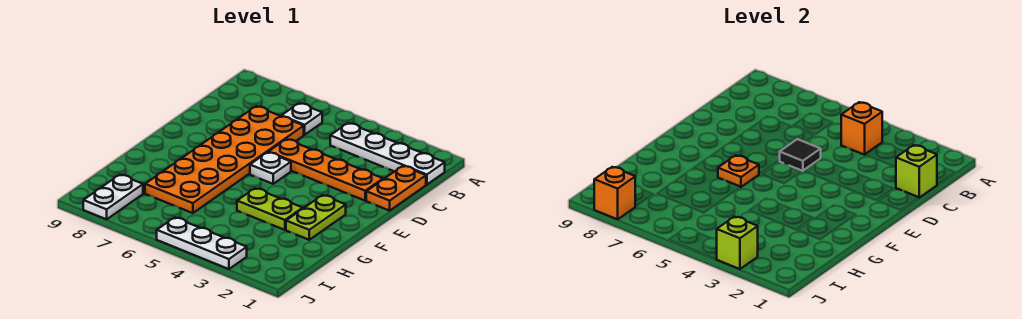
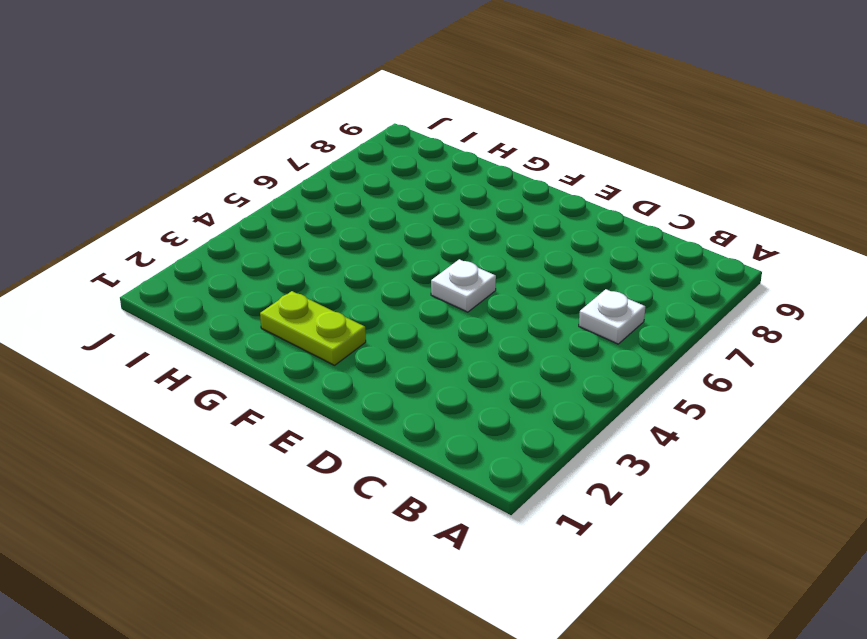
none -> white 1x4 plate [330,123,445,185]
none -> orange 1x2 plate [366,166,426,211]
none -> orange 2x6 plate [145,106,304,213]

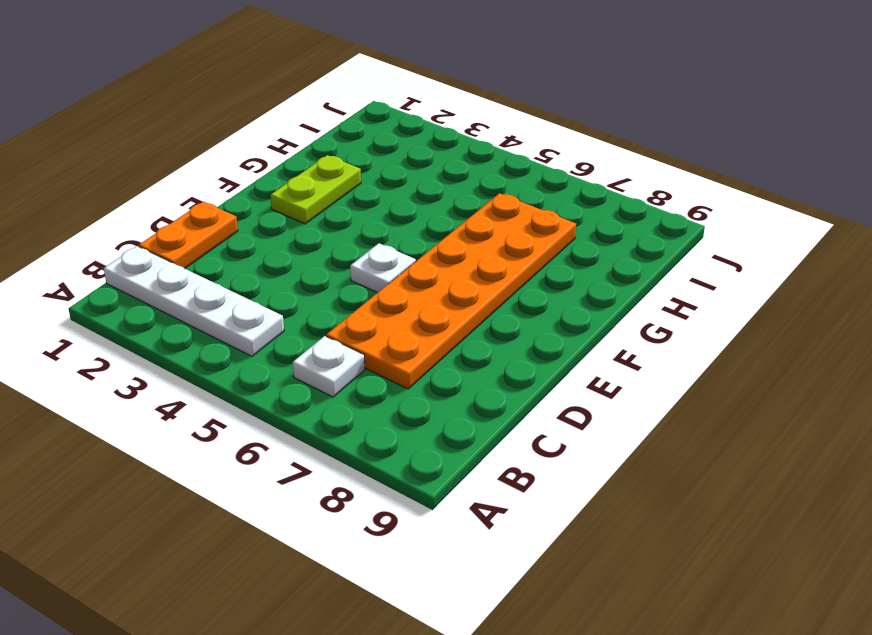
none -> orange 1x4 plate [269,139,383,201]
none -> lime 1x2 plate [237,188,303,230]
none -> white 1x2 plate [83,175,143,219]

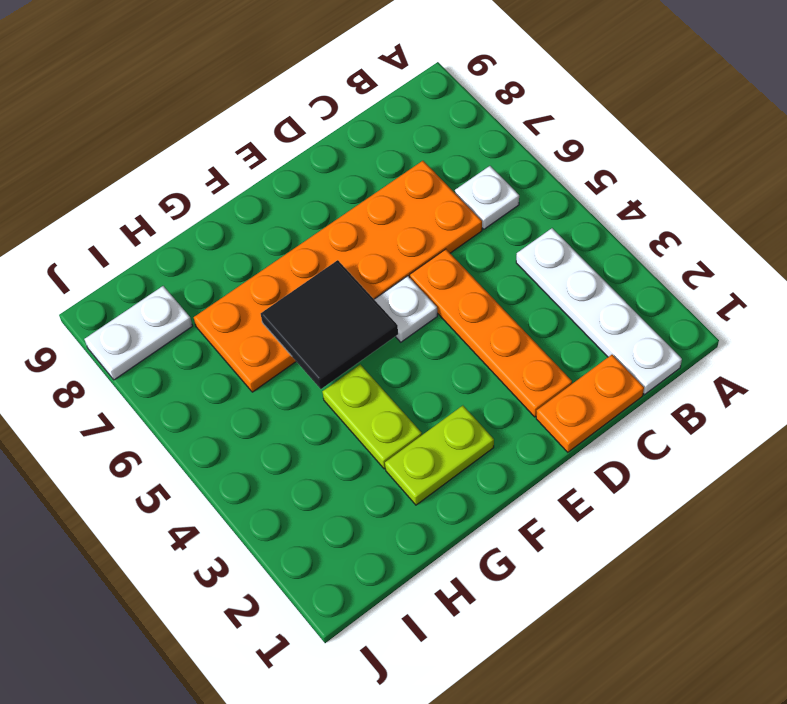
black 2x2 tile [261,260,398,389] -> orange 1x1 plate [718,155,759,187]
none -> white 1x3 plate [157,218,247,269]
none -> orange 1x1 brick [841,102,882,155]
none -> lime 1x1 brick [896,145,937,197]

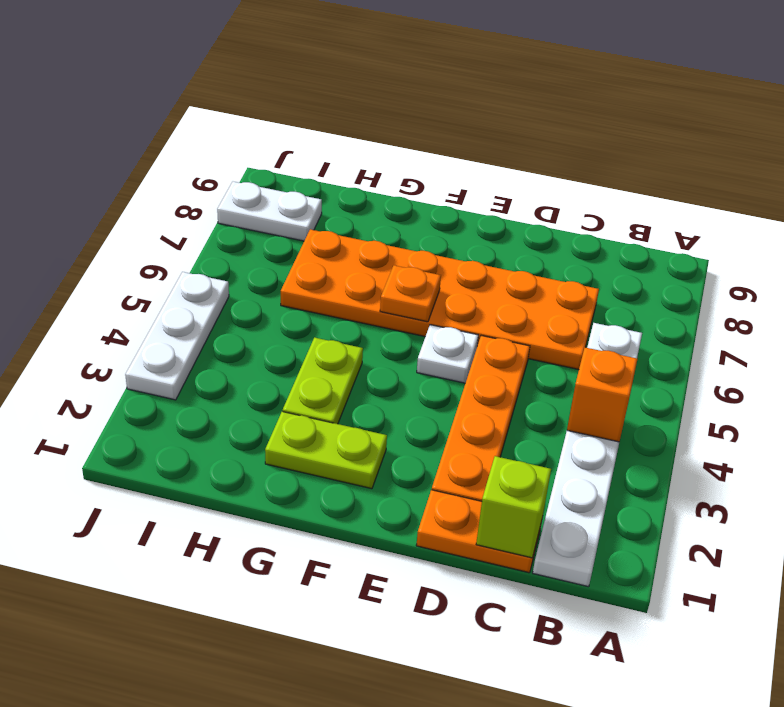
none -> black 1x1 tile [780,139,821,171]
none -> lime 1x1 brick [717,217,758,269]
none -> orange 1x1 brick [594,167,635,219]

